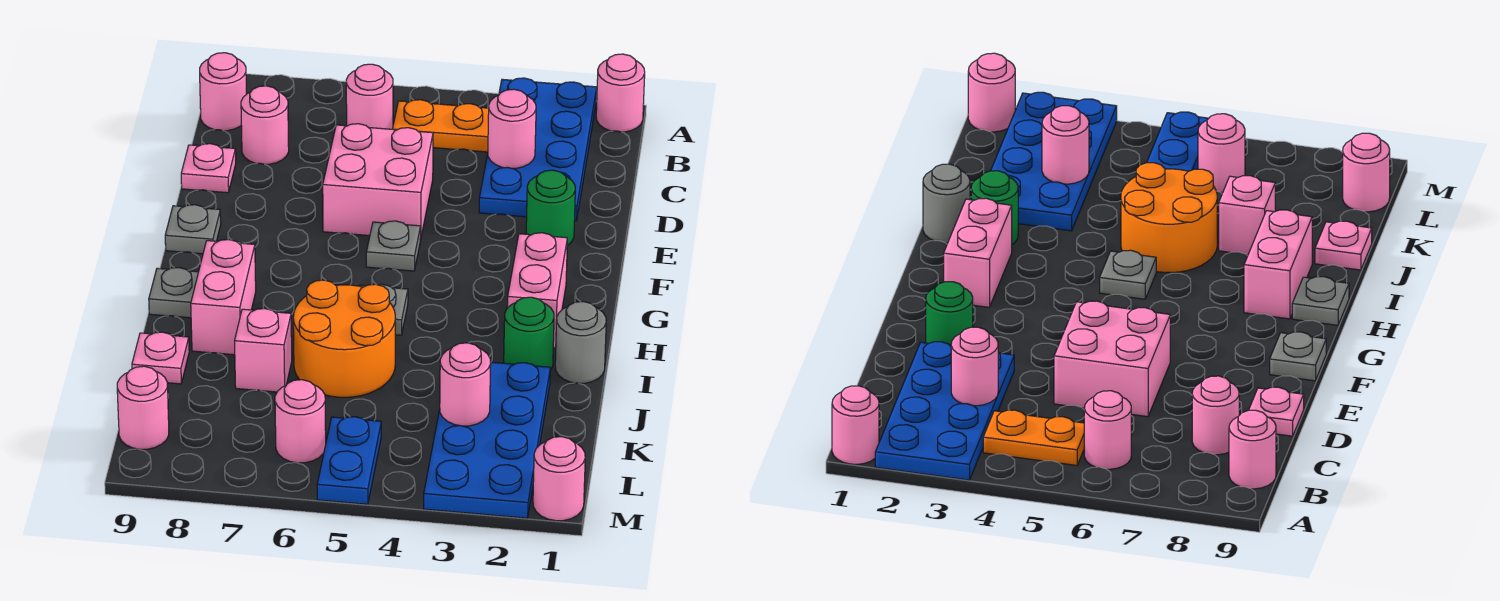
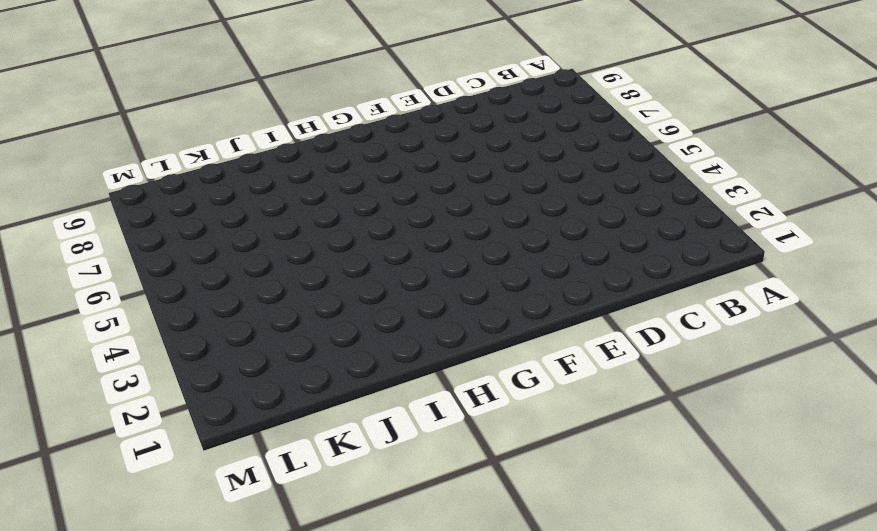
none -> pink 1x1 round brick [596,54,645,132]
none -> blue 2x4 plate [479,78,597,221]
none -> orange 1x2 plate [393,100,489,152]

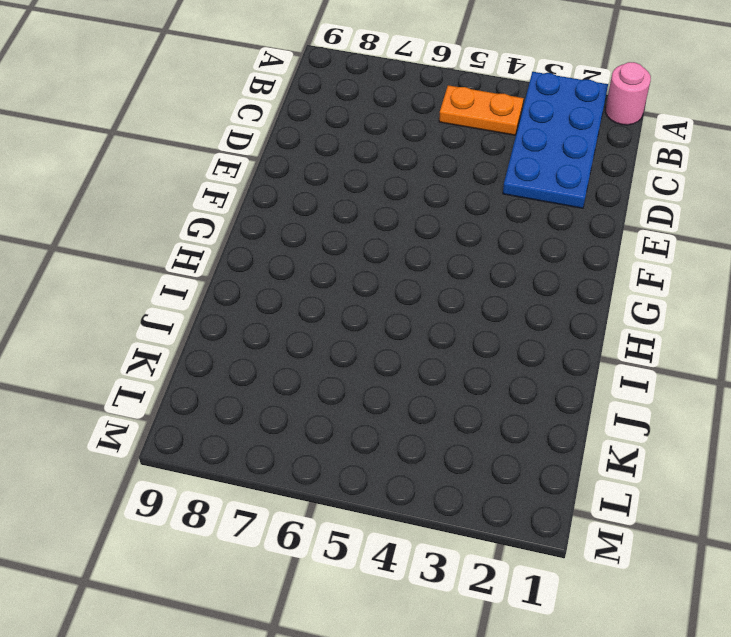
none -> pink 1x1 round brick [346,64,393,129]
none -> pink 1x1 round brick [200,53,246,131]
none -> pink 1x1 round brick [241,86,289,164]

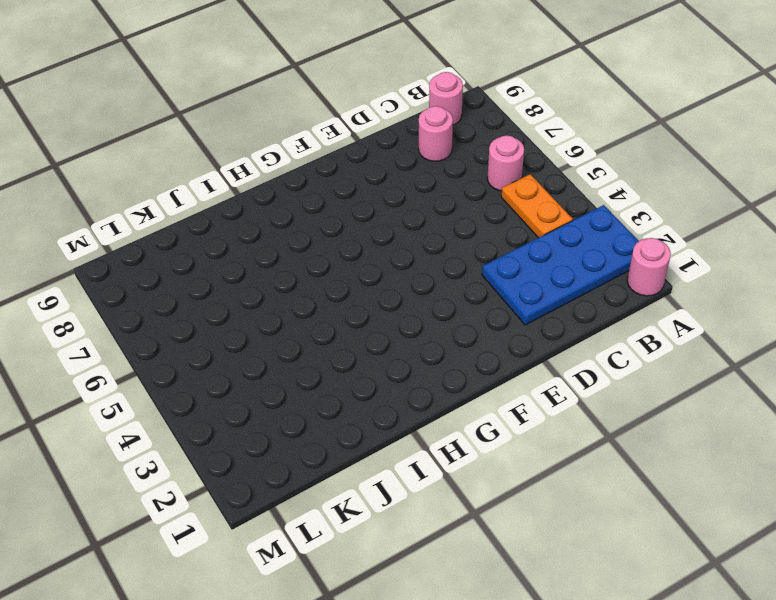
none -> pink 2x2 brick [323,124,433,239]
none -> pink 1x1 plate [181,144,236,193]
none -> green 1x1 round brick [526,170,575,246]

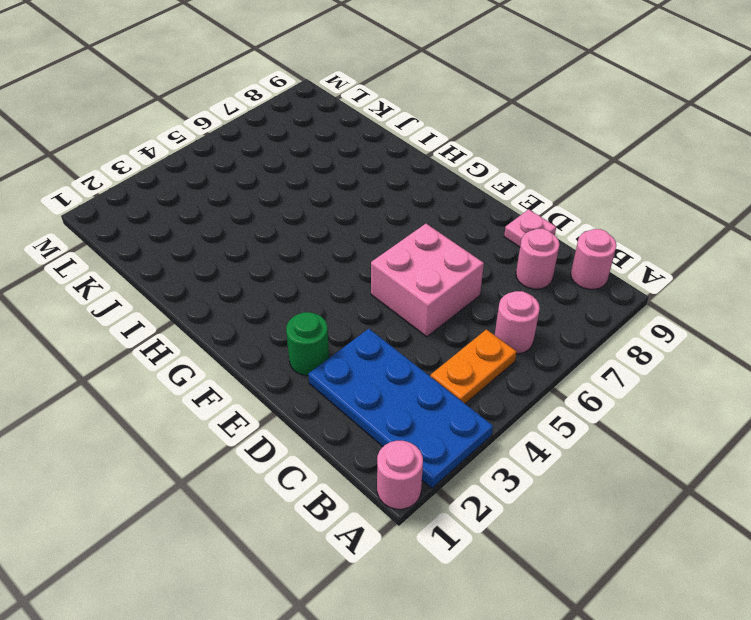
none -> grey 1x1 plate [366,221,421,271]
none -> grey 1x1 plate [165,205,221,254]
none -> pink 1x2 brick [507,233,567,348]

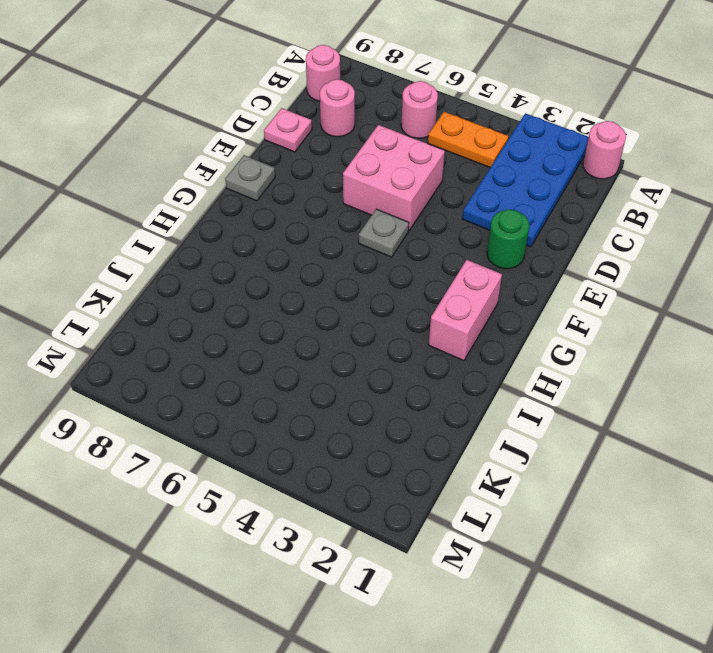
none -> grey 1x1 plate [359,284,408,335]
none -> pink 1x2 brick [191,240,256,355]
none -> grey 1x1 plate [149,268,198,318]

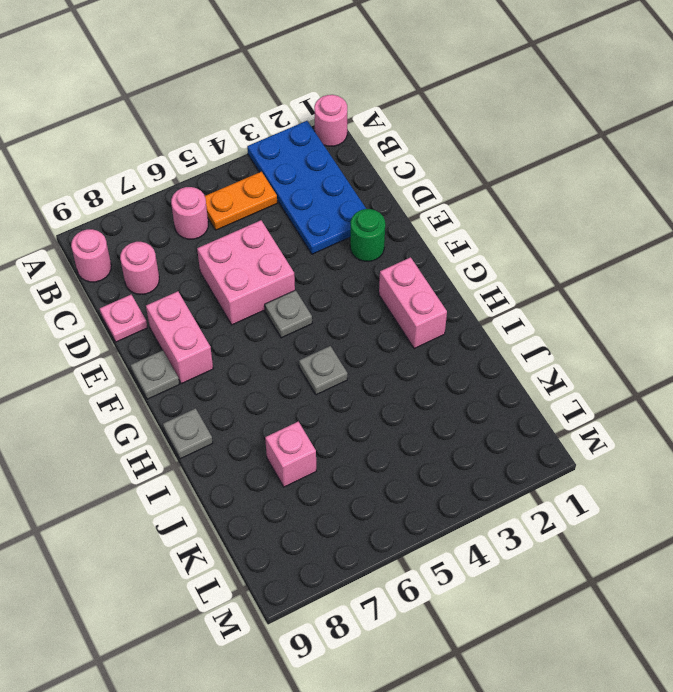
pink 1x2 brick [146,291,213,384] -> pink 1x2 brick moved to [191,240,256,355]
none -> grey 1x1 round brick [555,302,606,383]
none -> green 1x1 round brick [504,297,554,371]
none -> orange 2x2 round brick [293,280,395,397]

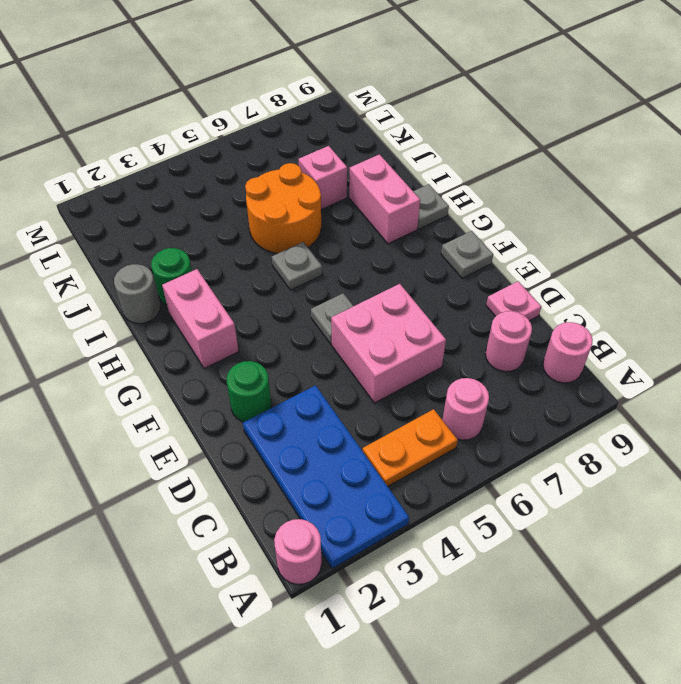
none -> blue 2x4 plate [424,362,550,518]
none -> pink 1x1 plate [132,332,189,384]
none -> blue 1x2 plate [317,417,381,504]

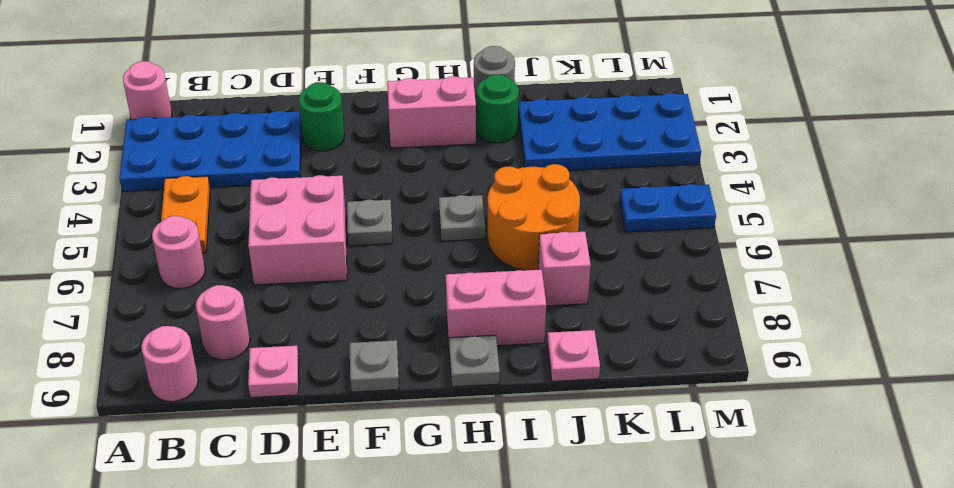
none -> pink 1x1 round brick [275,380,326,463]
none -> pink 1x1 round brick [117,366,169,449]
none -> pink 1x1 round brick [533,437,585,521]

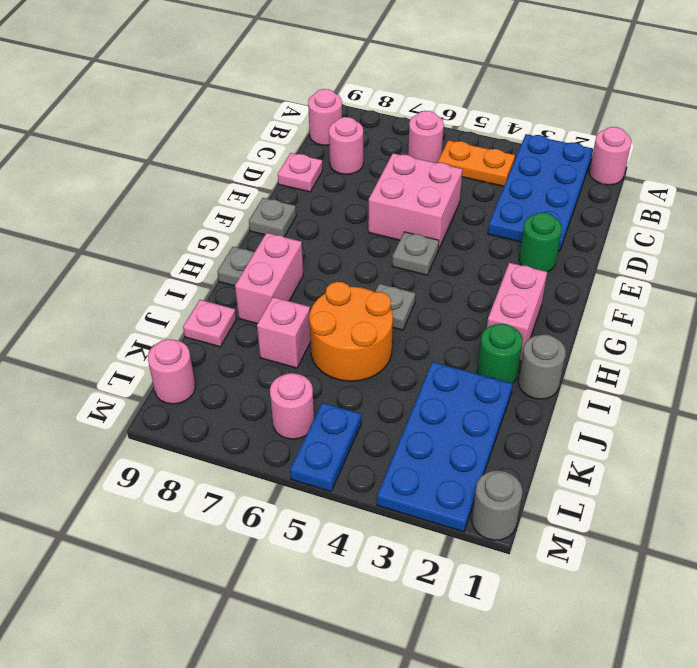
grey 1x1 round brick [472,470,522,540] -> pink 1x1 round brick [533,437,585,521]
none -> pink 1x1 round brick [488,89,536,168]
none -> pink 1x1 round brick [440,343,491,426]

